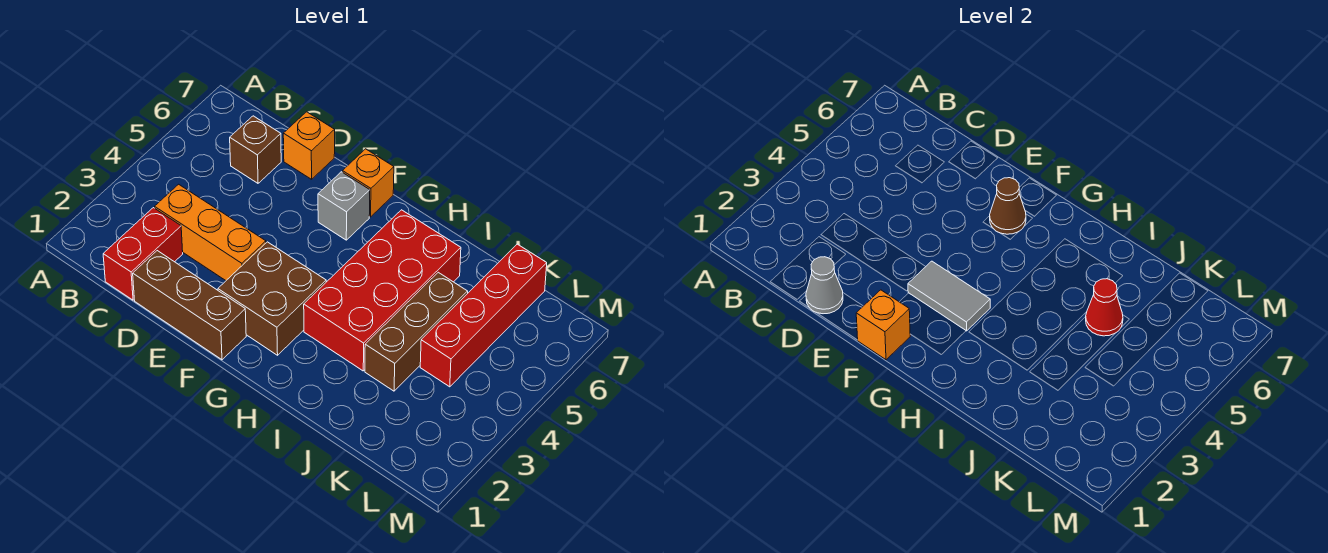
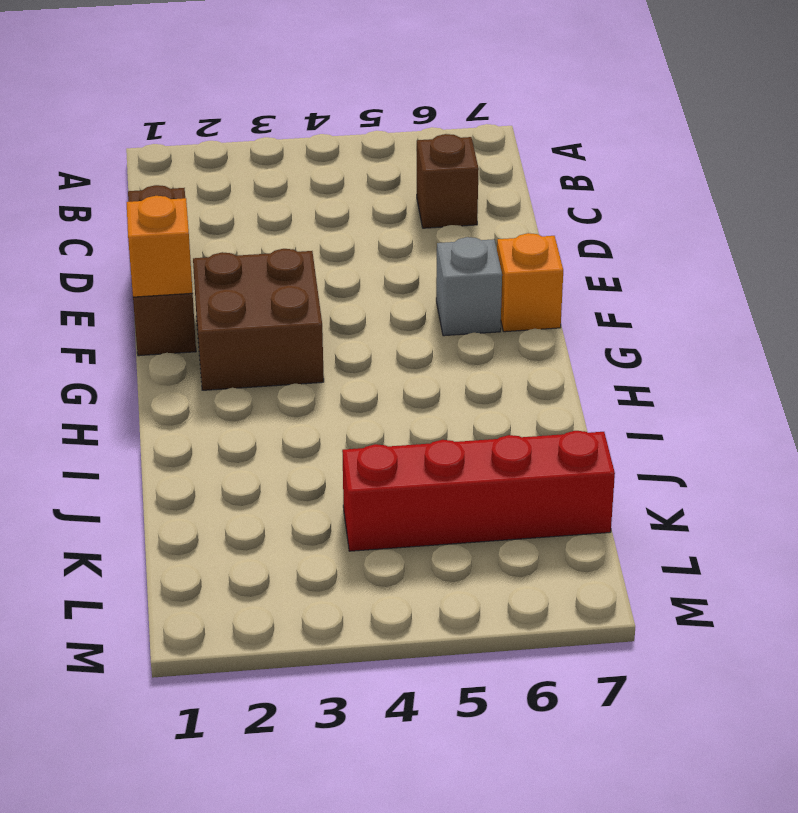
none -> red 1x2 brick [103,208,183,300]
none -> orange 1x3 brick [155,184,266,280]
none -> orange 1x1 brick [283,112,335,179]

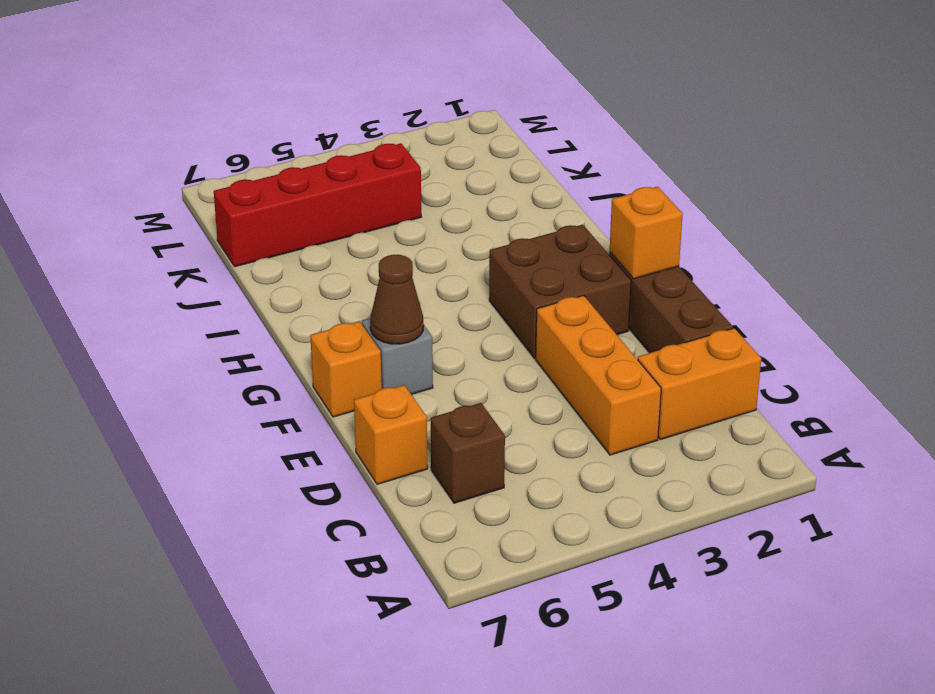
orange 1x2 brick [638,328,761,440] -> red 1x2 brick [103,208,183,300]
none -> red 2x4 brick [304,210,461,371]
none -> brown 1x3 brick [365,272,468,391]
none -> grey 1x1 cone [806,257,843,314]

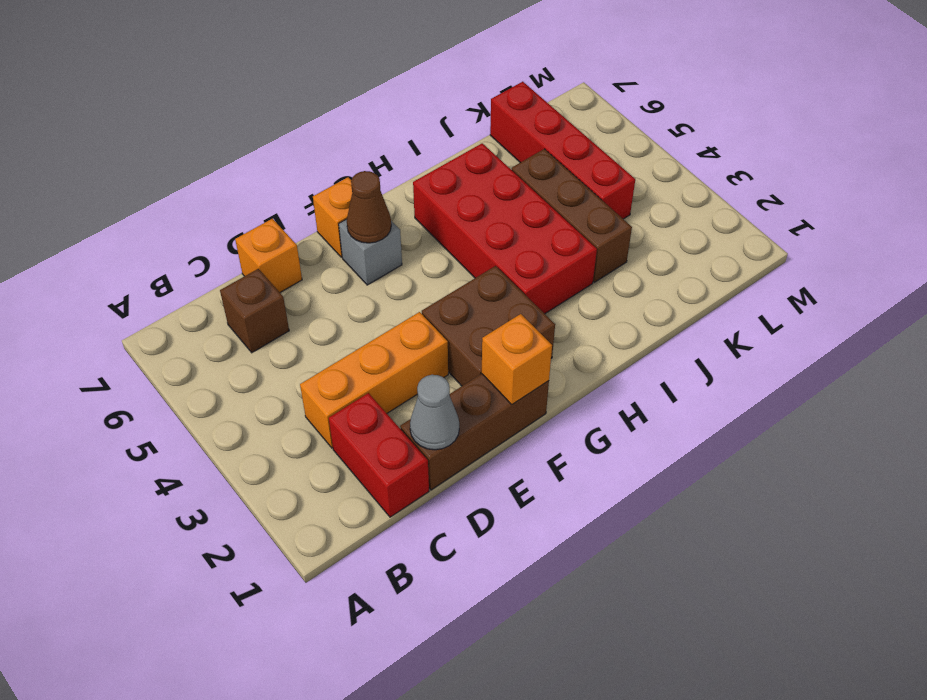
none -> grey 1x2 tile [908,261,990,331]
none -> red 1x1 cone [1086,279,1123,336]

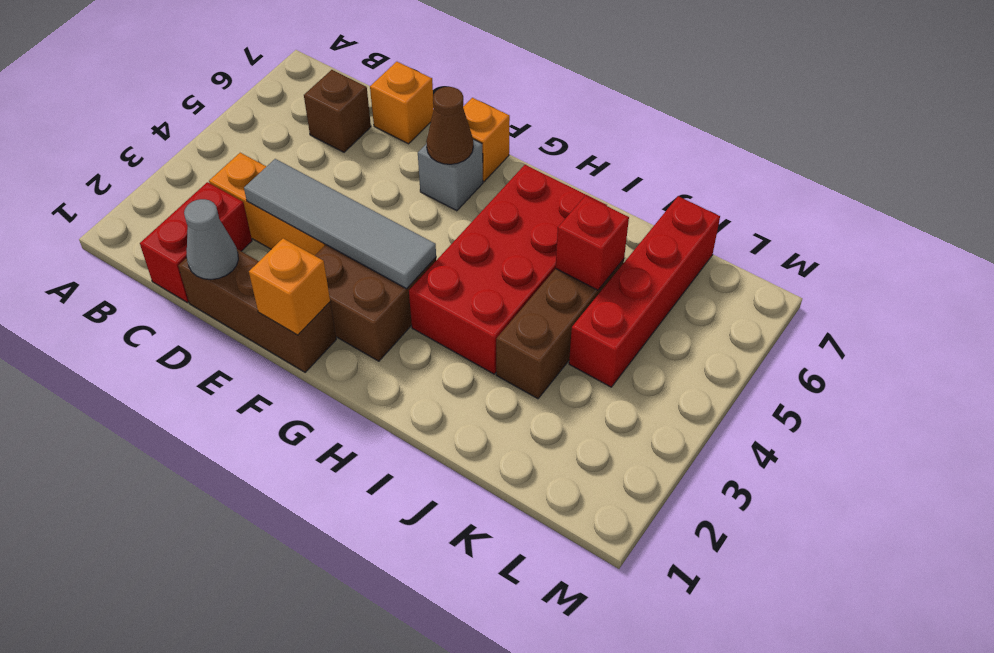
grey 1x4 tile [244,159,436,289] -> grey 1x2 tile [908,261,990,331]
red 1x1 brick [556,196,629,290] -> red 1x1 cone [1086,279,1123,336]

